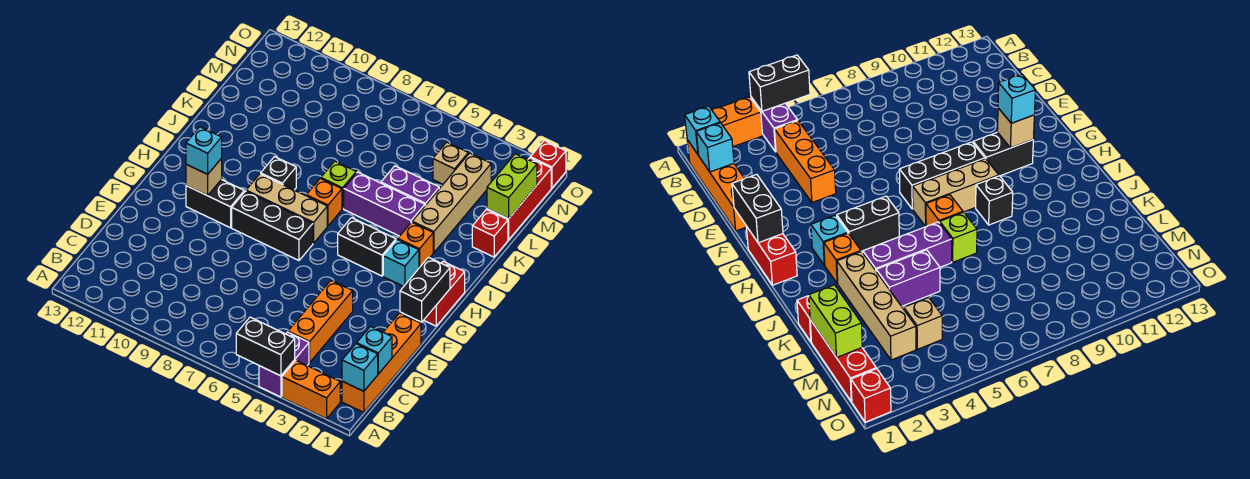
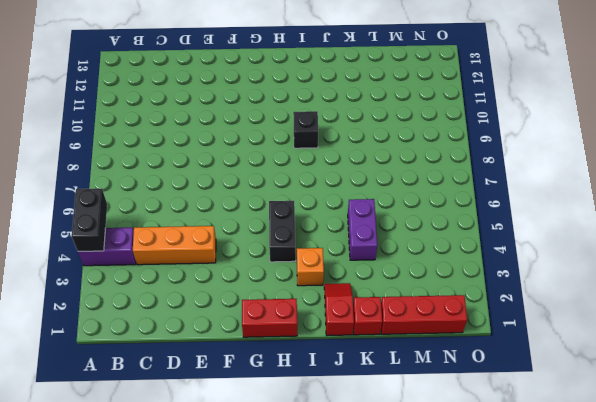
red 1x2 slope [324,283,354,335] -> none
none -> orange 1x2 brick [282,361,340,419]
none -> orange 1x4 brick [342,313,421,413]
none -> black 1x3 brick [232,191,313,260]

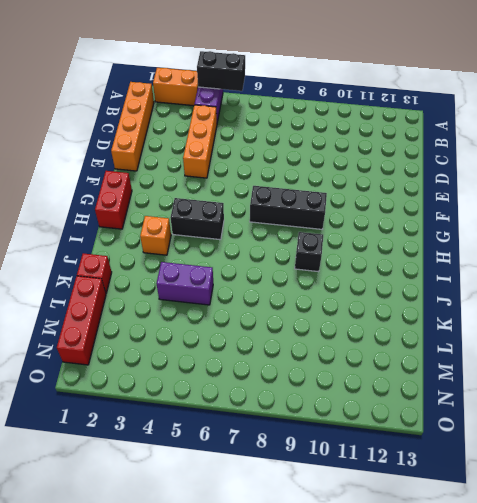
none -> black 1x2 brick [186,179,244,228]
none -> cyan 1x1 brick [383,239,419,286]
none -> tan 1x3 brick [246,174,327,243]

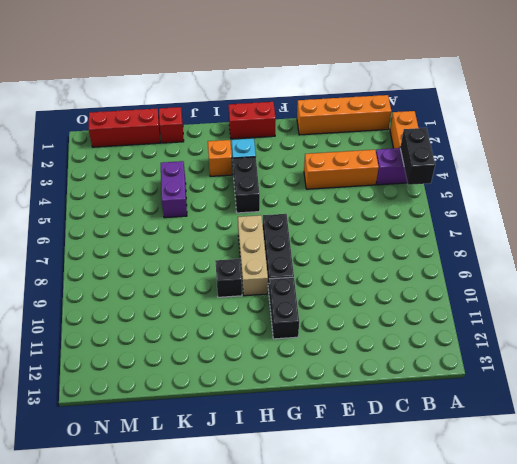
none -> orange 1x1 brick [306,178,342,226]
none -> tan 1x4 brick [412,153,491,252]
none -> purple 1x3 brick [344,172,425,236]

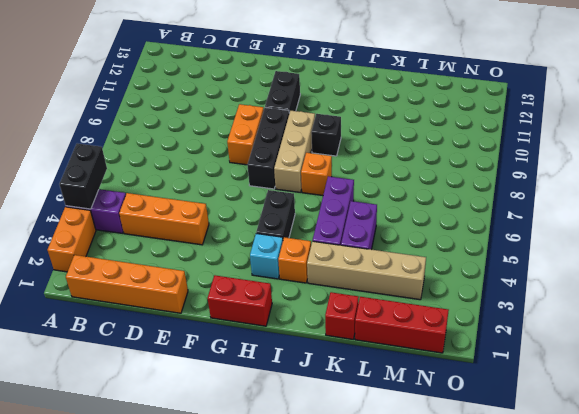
orange 1x2 brick [227,104,264,165] -> none
none -> lime 1x1 brick [321,161,356,209]
none -> tan 1x1 brick [433,142,468,184]
none -> red 1x1 brick [530,141,566,188]

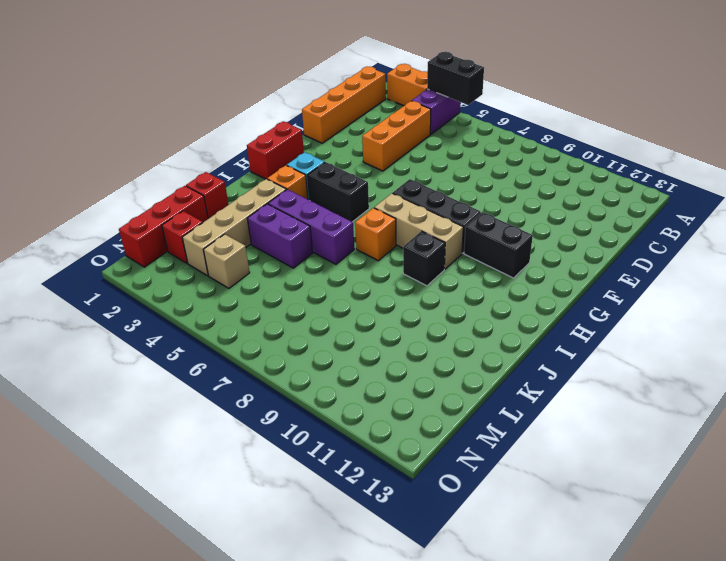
red 1x1 brick [162,211,203,263] -> red 1x1 brick moved to [530,141,566,188]
none -> lime 1x1 brick [321,161,356,209]
none -> cyan 1x1 brick [342,344,378,391]
none -> cyan 1x1 brick [357,326,392,374]

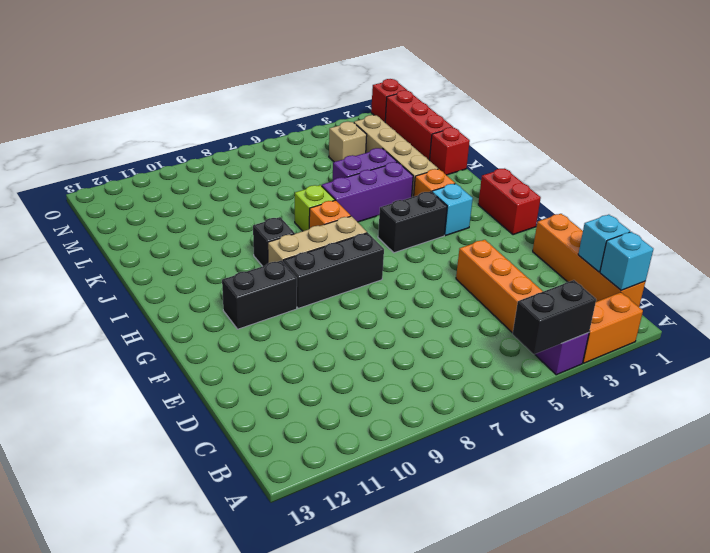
none -> black 1x2 brick [400,257,450,322]
none -> tan 1x1 brick [186,159,222,196]
none -> lime 1x2 brick [487,154,537,219]

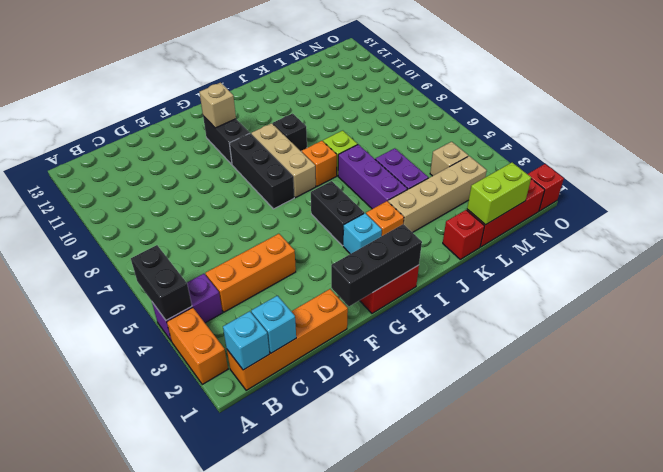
black 1x3 brick [331,224,422,306] -> black 1x2 brick [400,257,450,322]
none -> cyan 1x1 brick [186,127,222,174]

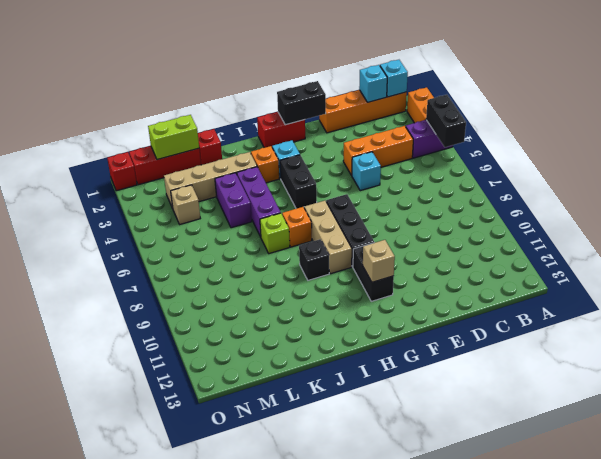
cyan 1x1 brick [352,152,381,191] -> cyan 1x1 brick moved to [186,127,222,174]

